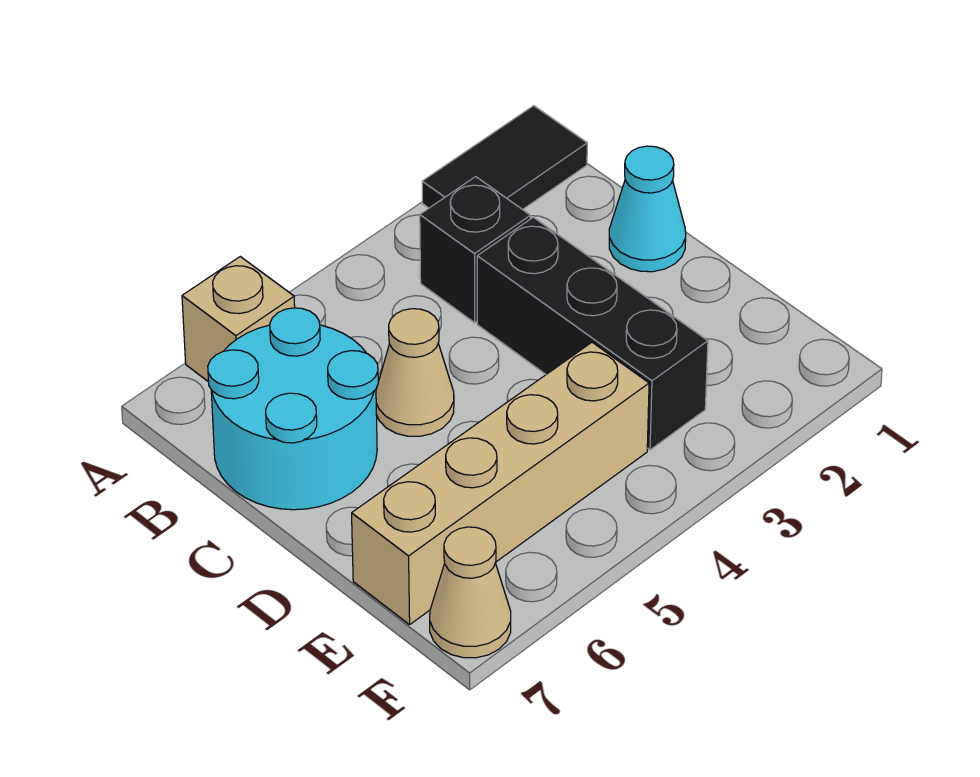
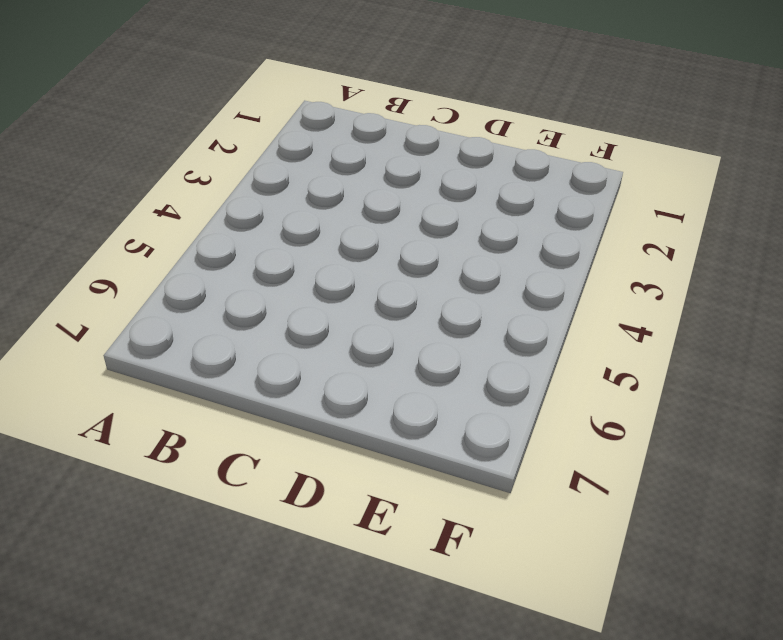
none -> black 1x2 tile [422,106,587,210]
none -> tan 1x1 brick [182,257,295,382]

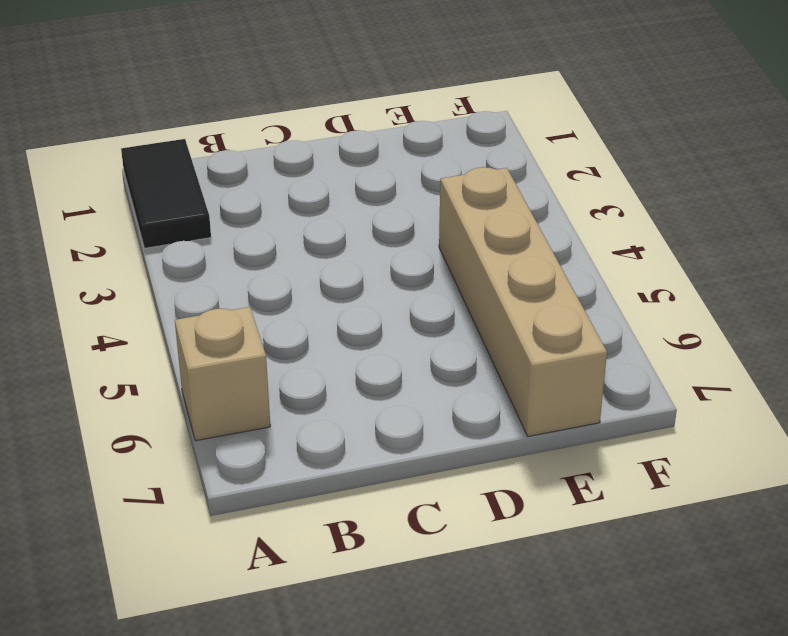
none -> black 1x1 brick [420,177,530,323]
none -> cyan 2x2 round brick [208,308,378,510]

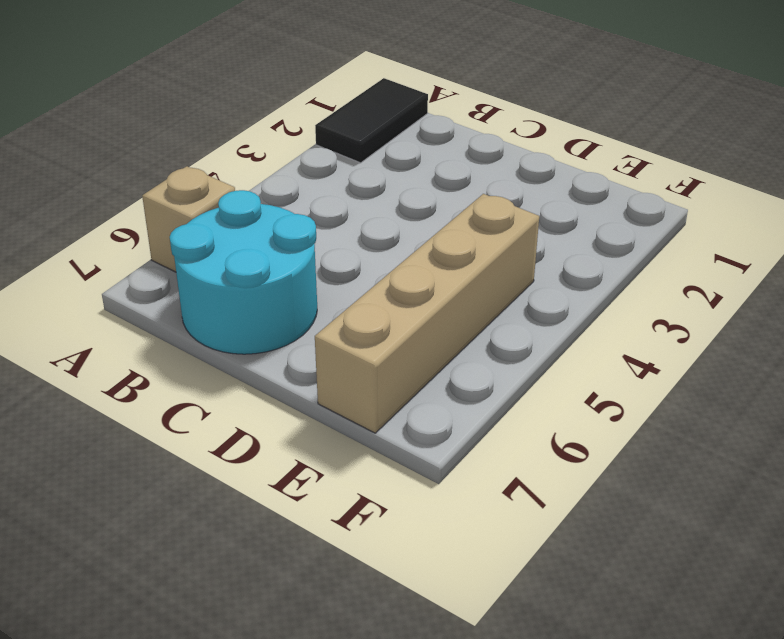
none -> black 1x1 brick [420,177,530,323]
none -> cyan 1x1 cone [609,146,686,272]

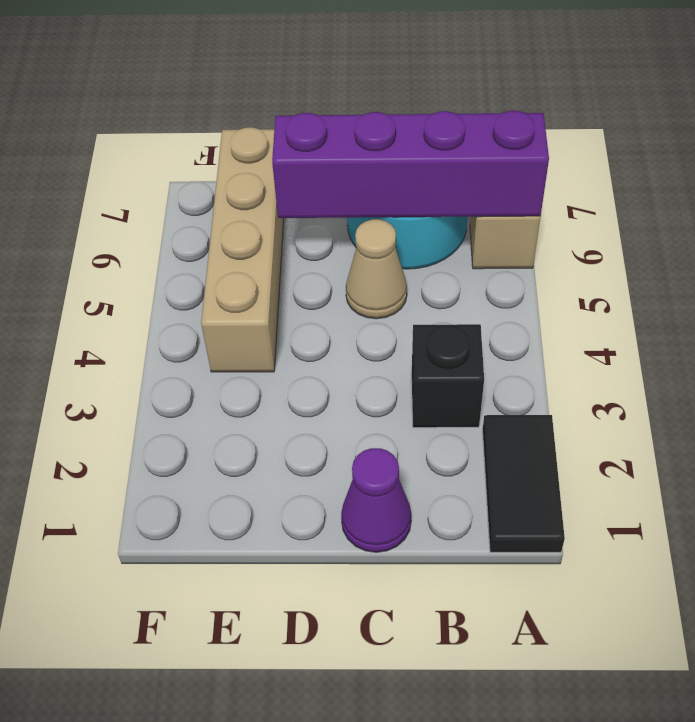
purple 1x4 brick [272,111,549,218] -> none
purple 1x1 cone [341,448,411,552] -> cyan 1x1 cone [609,146,686,272]
none -> black 1x3 brick [477,217,708,450]
none -> tan 1x1 cone [430,527,511,658]

